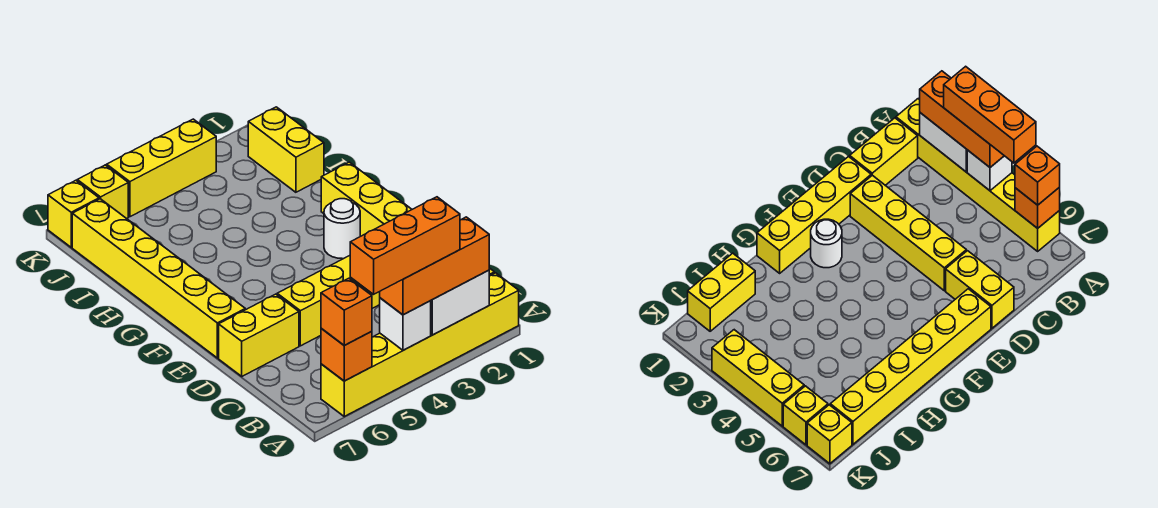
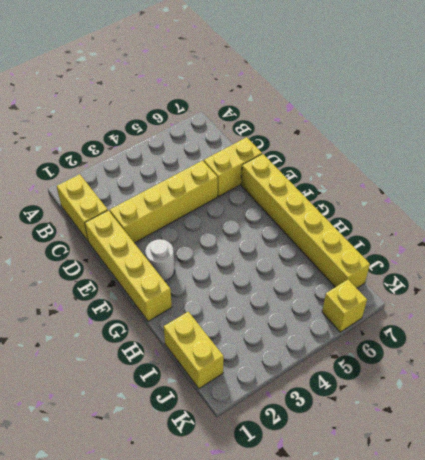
none -> yellow 1x6 brick [321,273,519,416]
none -> yellow 1x3 brick [107,119,216,217]
none -> yellow 1x1 brick [48,180,99,247]

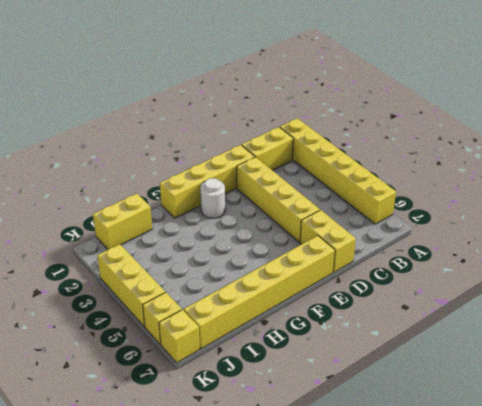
none -> white 1x2 brick [431,270,489,335]
none -> white 1x1 brick [380,298,431,350]
none -> orange 1x1 brick [321,329,372,381]

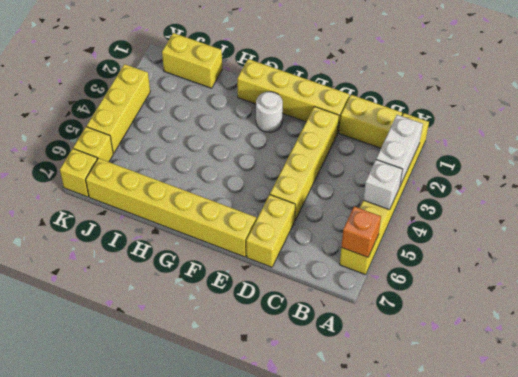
none -> orange 1x3 brick [380,217,489,315]
none -> orange 1x1 brick [321,278,372,345]
none -> orange 1x3 brick [350,197,460,294]

